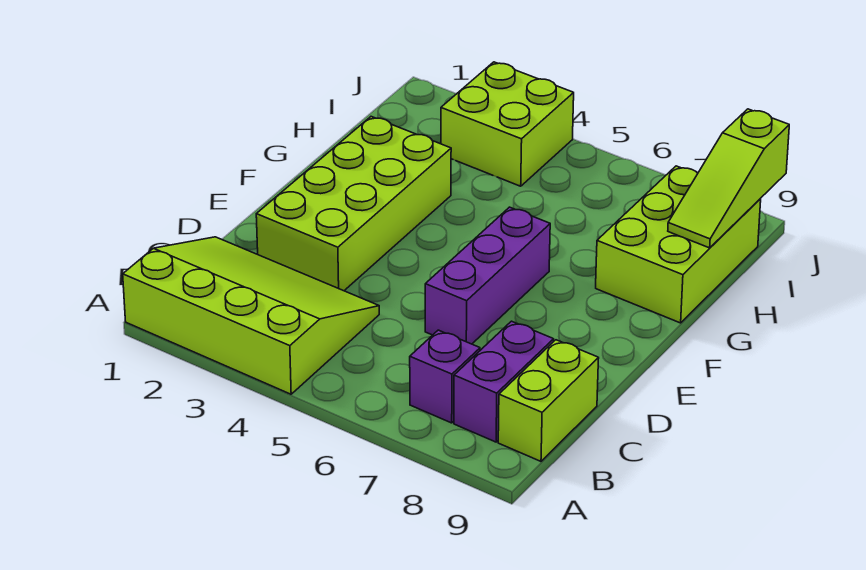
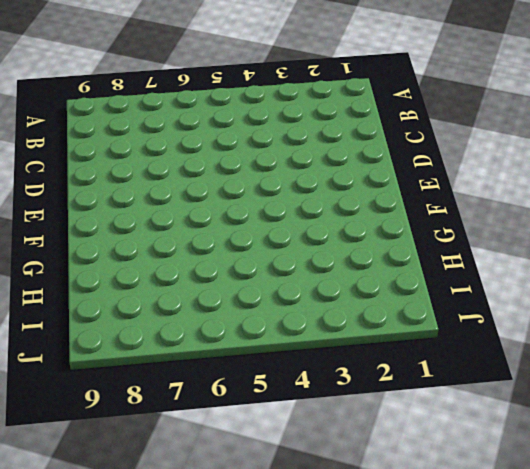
none -> lime 3x4 slope [123,237,379,394]
none -> purple 1x1 brick [410,330,480,423]

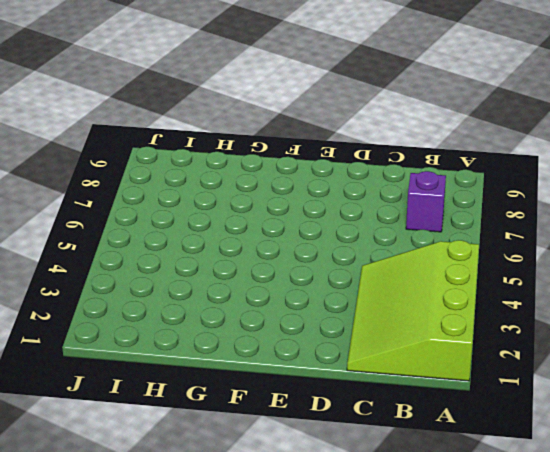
none -> purple 1x2 brick [454,321,554,442]
none -> lime 1x2 brick [498,340,599,461]

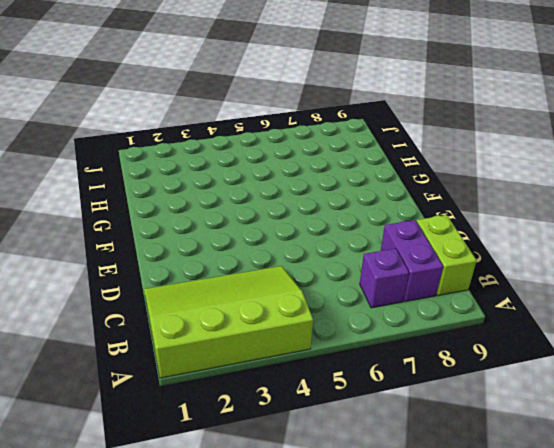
none -> lime 2x4 brick [256,117,451,291]
none -> purple 1x3 brick [425,207,550,344]

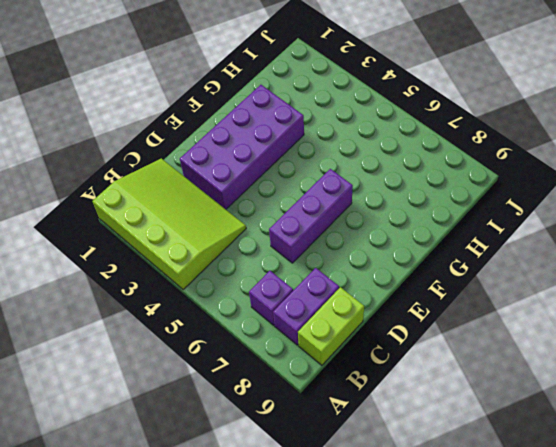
purple 2x4 brick [180,85,304,209] -> lime 2x4 brick [256,117,451,291]
none -> lime 2x3 brick [596,166,761,323]
none -> lime 2x2 brick [441,62,574,186]

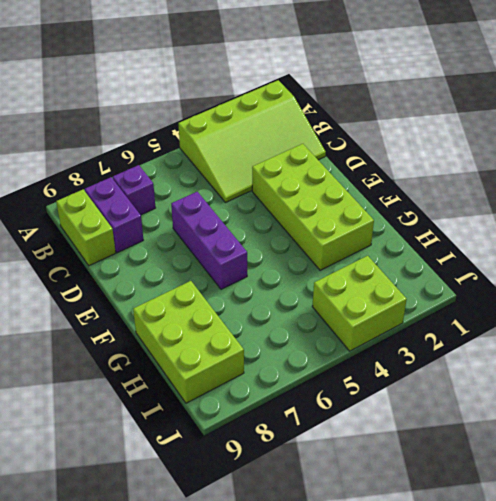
none -> lime 1x3 slope [668,109,789,248]

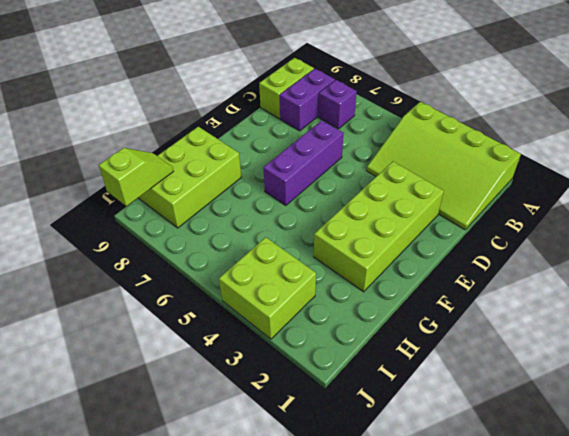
lime 1x2 slope [99,148,173,206] -> lime 1x3 slope [668,109,789,248]

